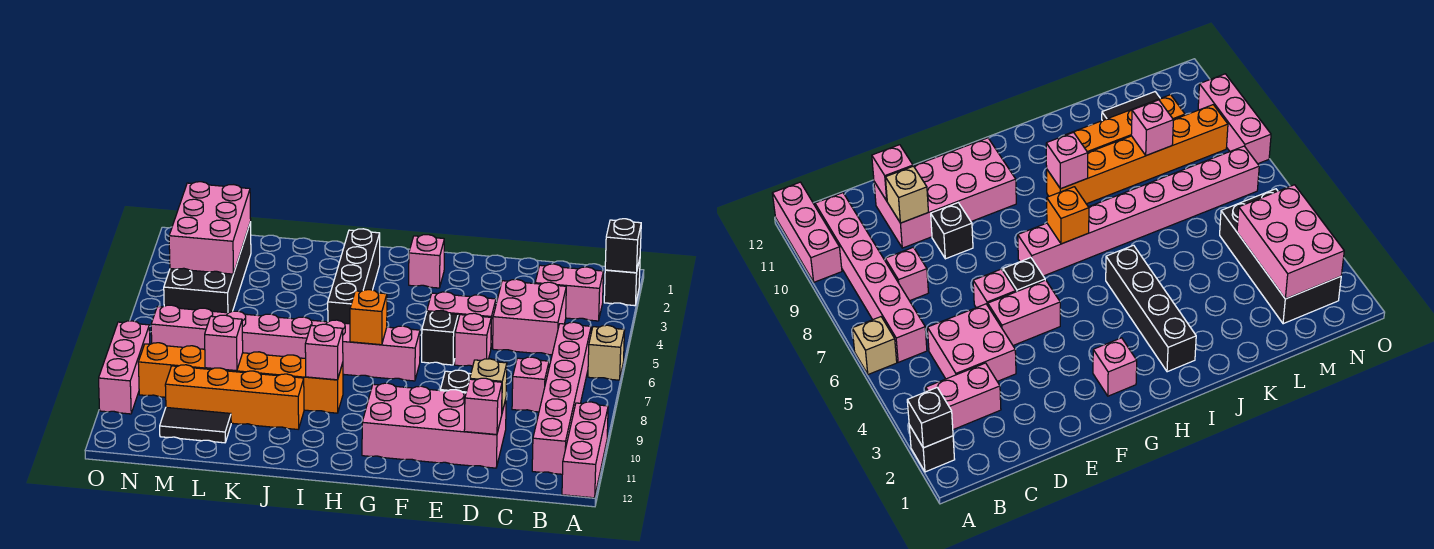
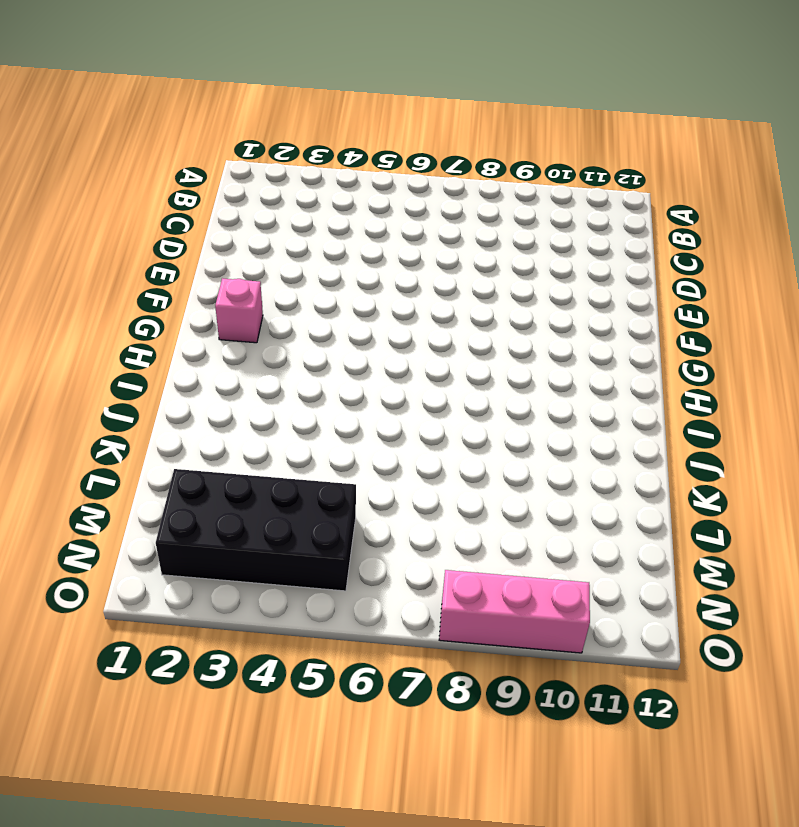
none -> black 1x1 brick [604,259,640,306]
none -> tan 1x1 brick [588,325,625,380]
none -> pink 1x3 brick [562,402,608,498]

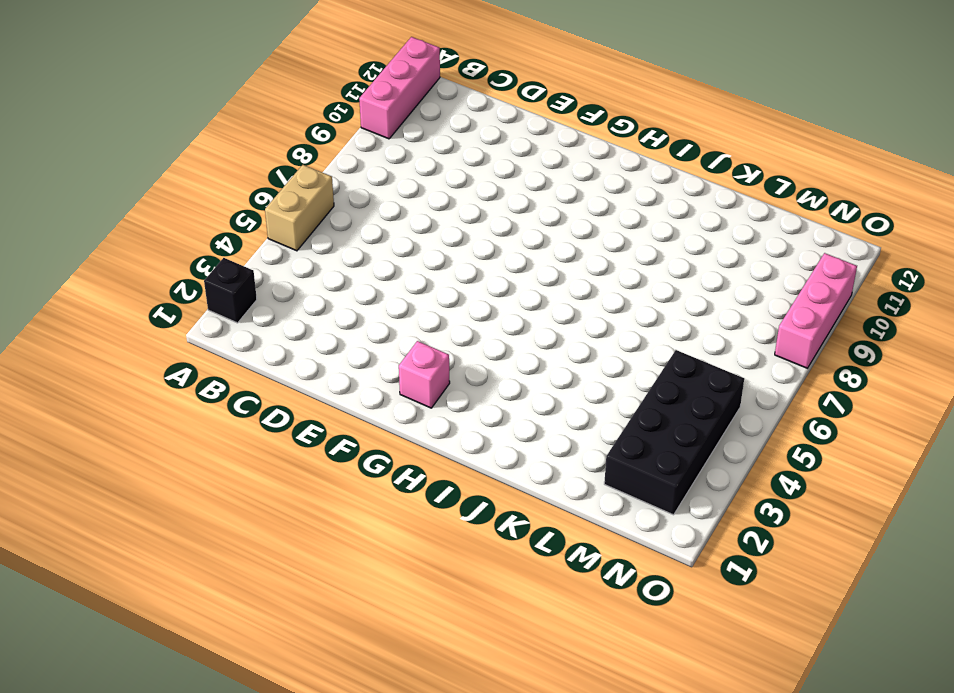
tan 1x2 brick [265,165,334,251] -> tan 1x1 brick [588,325,625,380]
none -> pink 1x2 brick [535,264,603,321]
none -> pink 1x6 brick [532,322,591,474]
none -> pink 2x2 brick [493,279,566,355]

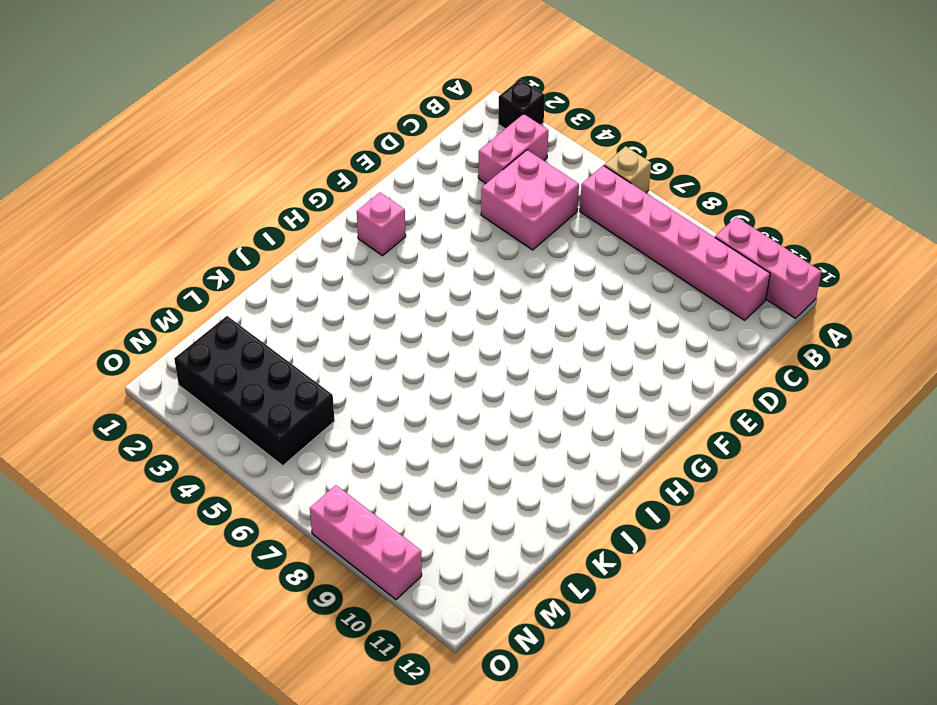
none -> pink 1x1 brick [512,357,549,412]
none -> pink 2x4 brick [362,383,506,468]
none -> pink 1x2 brick [427,292,496,347]

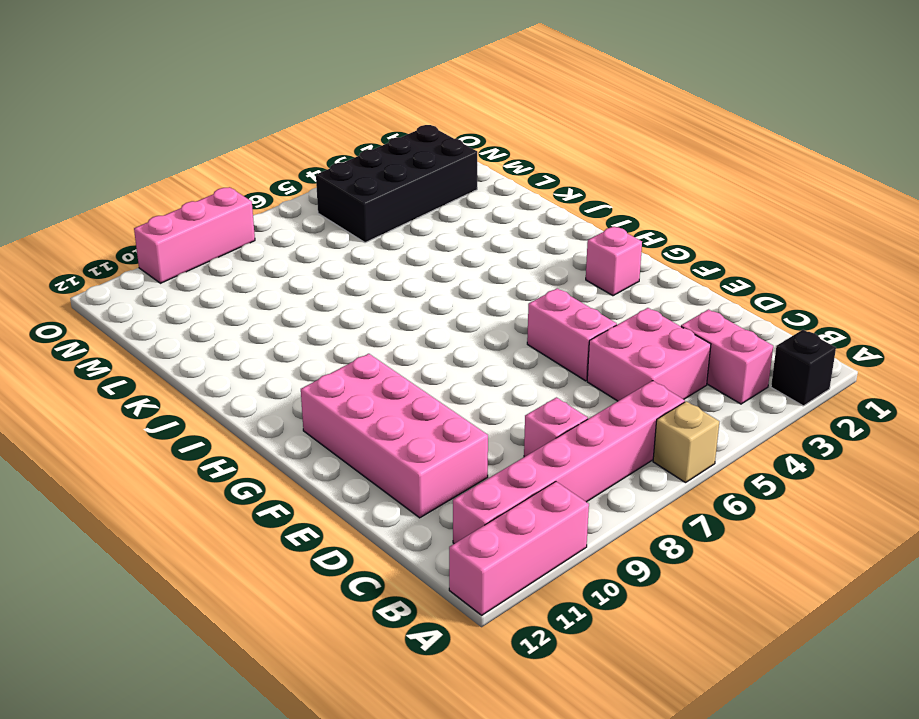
none -> pink 1x1 brick [455,313,491,366]
none -> black 1x1 brick [440,370,471,393]
none -> black 1x1 brick [422,310,458,365]

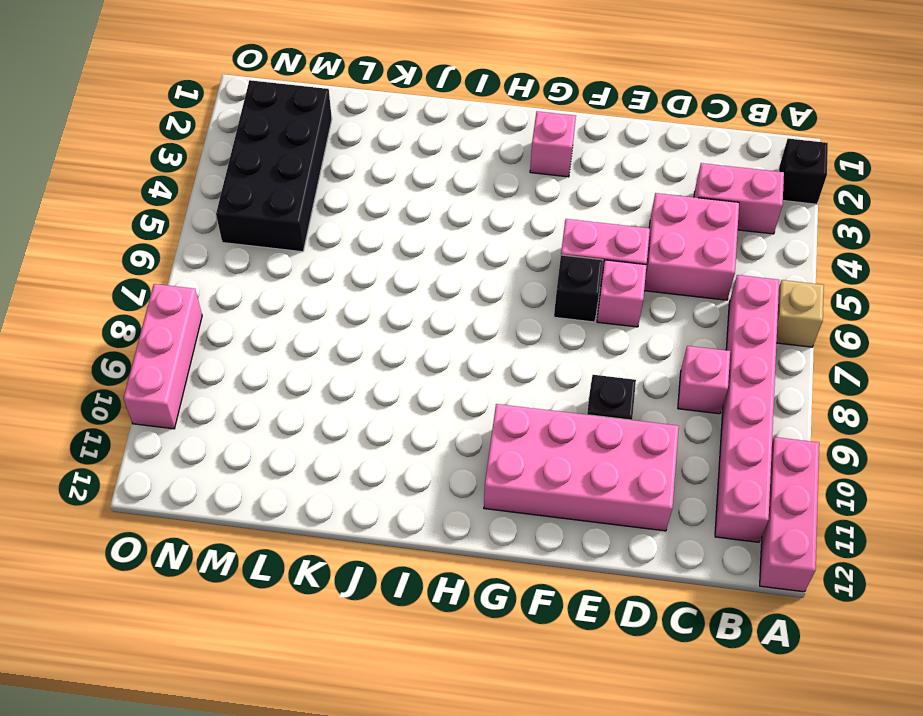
none -> pink 1x8 brick [151,305,420,381]
none -> black 1x4 brick [328,229,380,324]
none -> orange 1x6 brick [138,343,343,413]

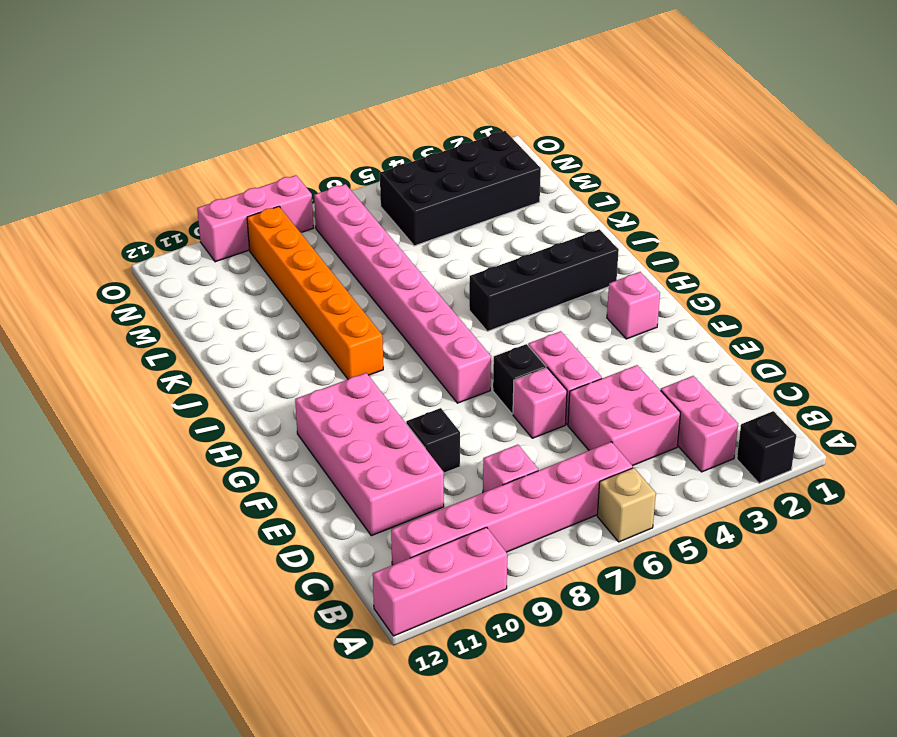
none -> orange 1x4 brick [165,365,304,429]
none -> black 1x2 tile [160,407,231,443]
none -> black 1x1 brick [605,219,641,273]

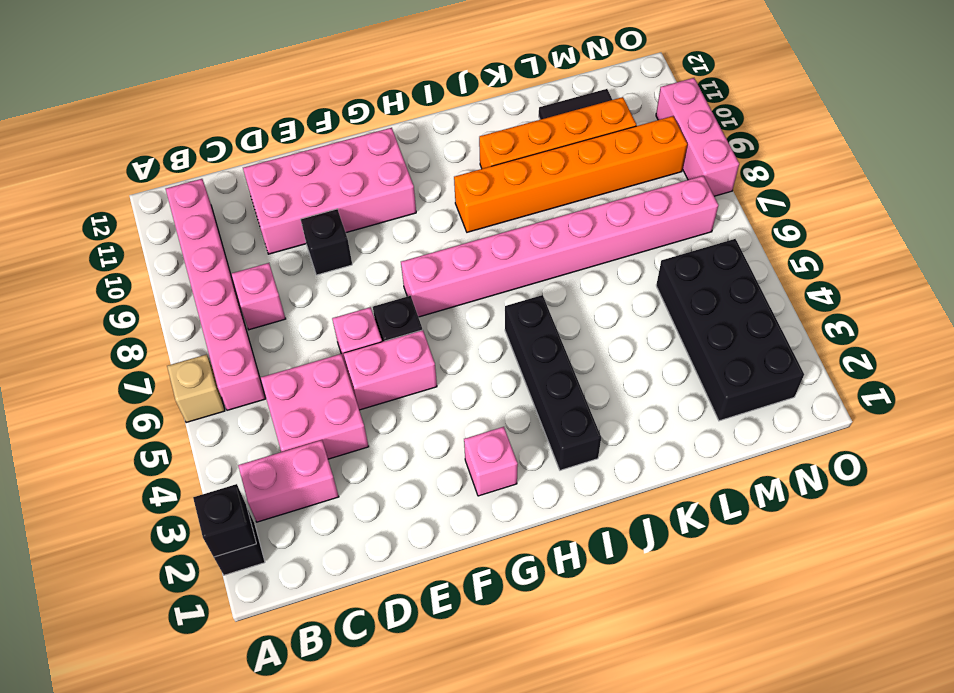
none -> pink 1x3 brick [562,402,608,498]
none -> tan 1x1 brick [470,359,507,412]
none -> pink 1x1 brick [464,378,502,435]

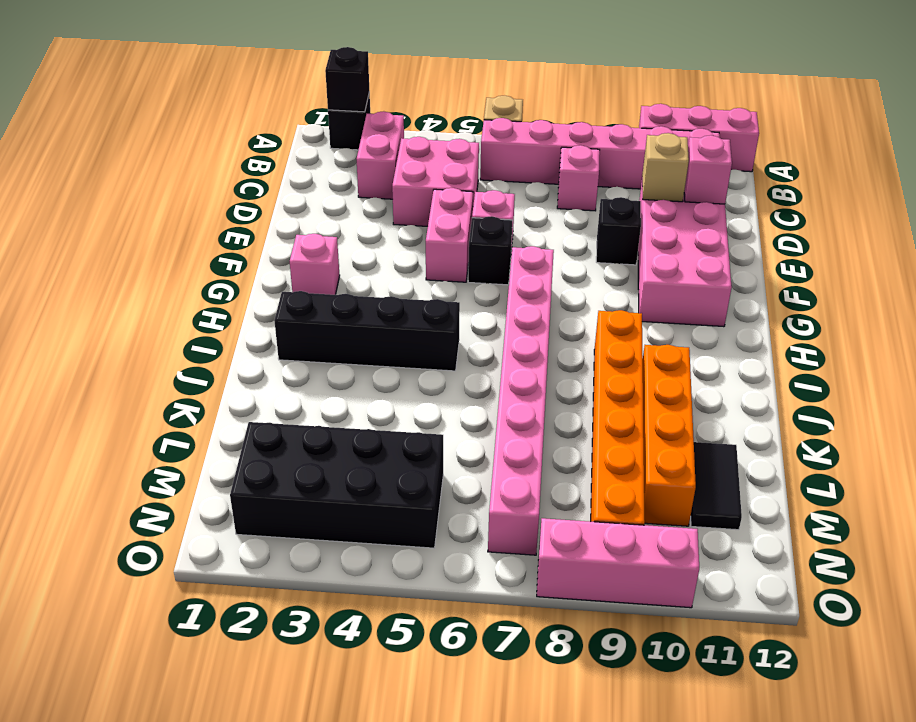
none -> orange 1x1 brick [350,290,387,345]
none -> pink 1x1 brick [305,324,343,380]
none -> pink 1x1 brick [205,315,243,371]

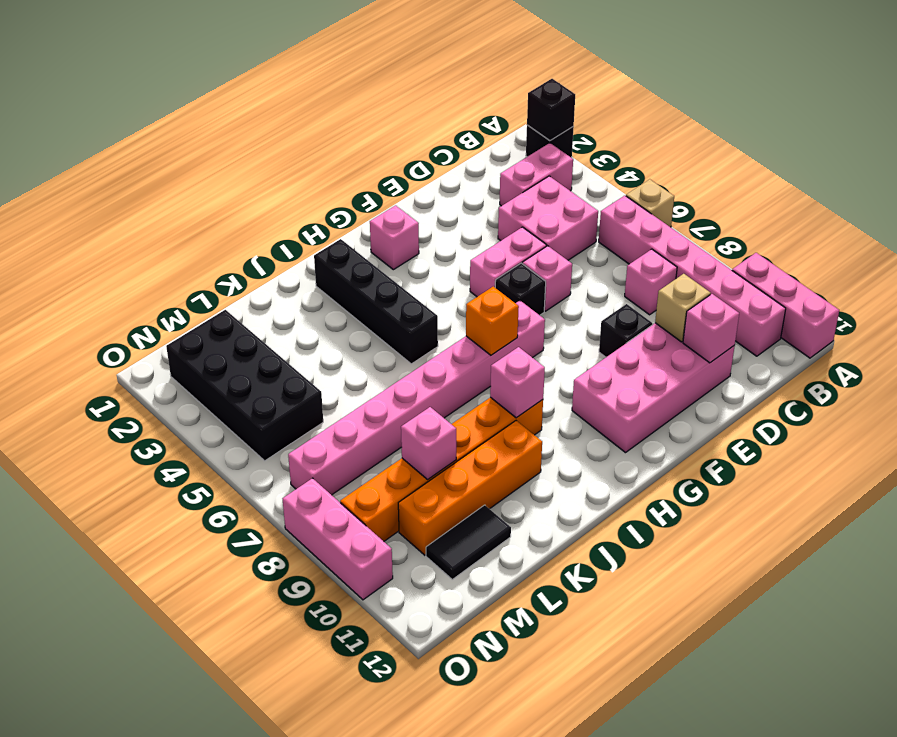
none -> pink 2x3 brick [169,182,251,274]

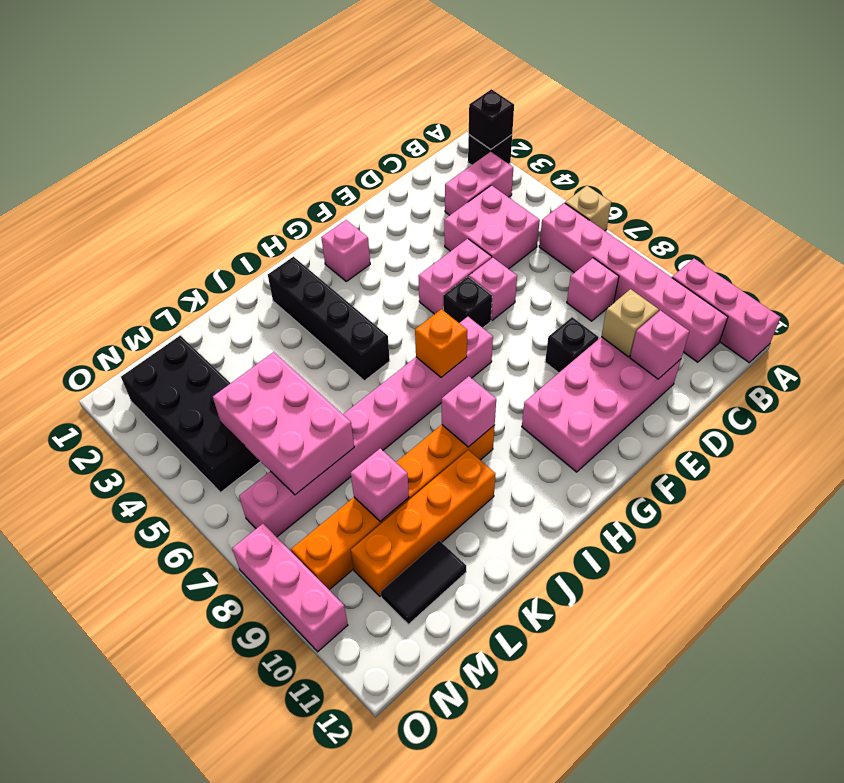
pink 2x3 brick [213,352,354,495] -> pink 2x3 brick moved to [169,182,251,274]

